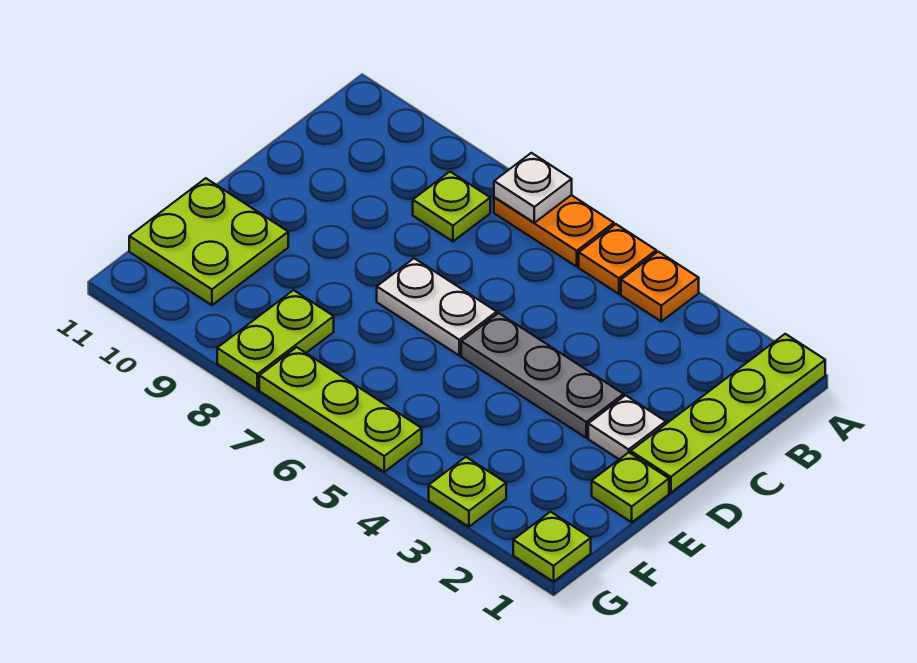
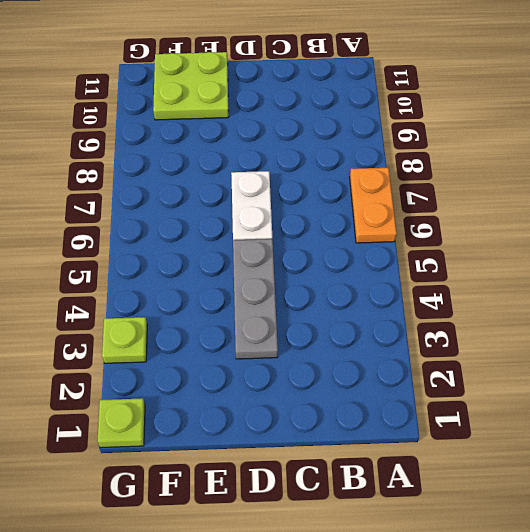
none -> lime 1x4 plate [631,334,825,493]
none -> orange 1x1 plate [621,252,699,321]
none -> orange 1x1 plate [579,224,656,294]

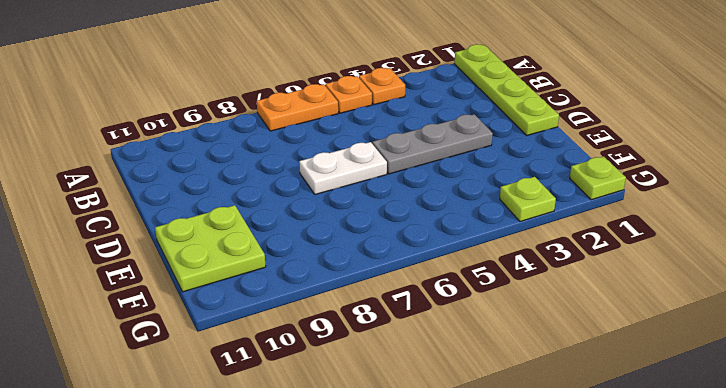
none -> lime 1x1 plate [413,172,490,241]
none -> white 1x1 plate [588,395,666,459]
none -> lime 1x1 plate [592,452,669,522]

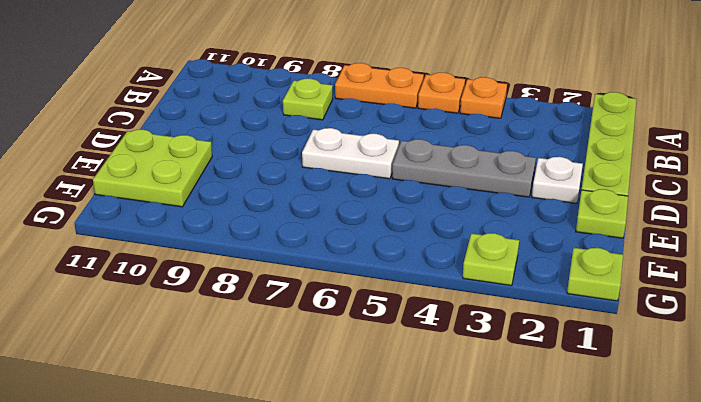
none -> lime 1x2 plate [217,290,334,390]
none -> lime 1x3 plate [259,347,422,472]
none -> white 1x1 plate [494,153,572,223]

